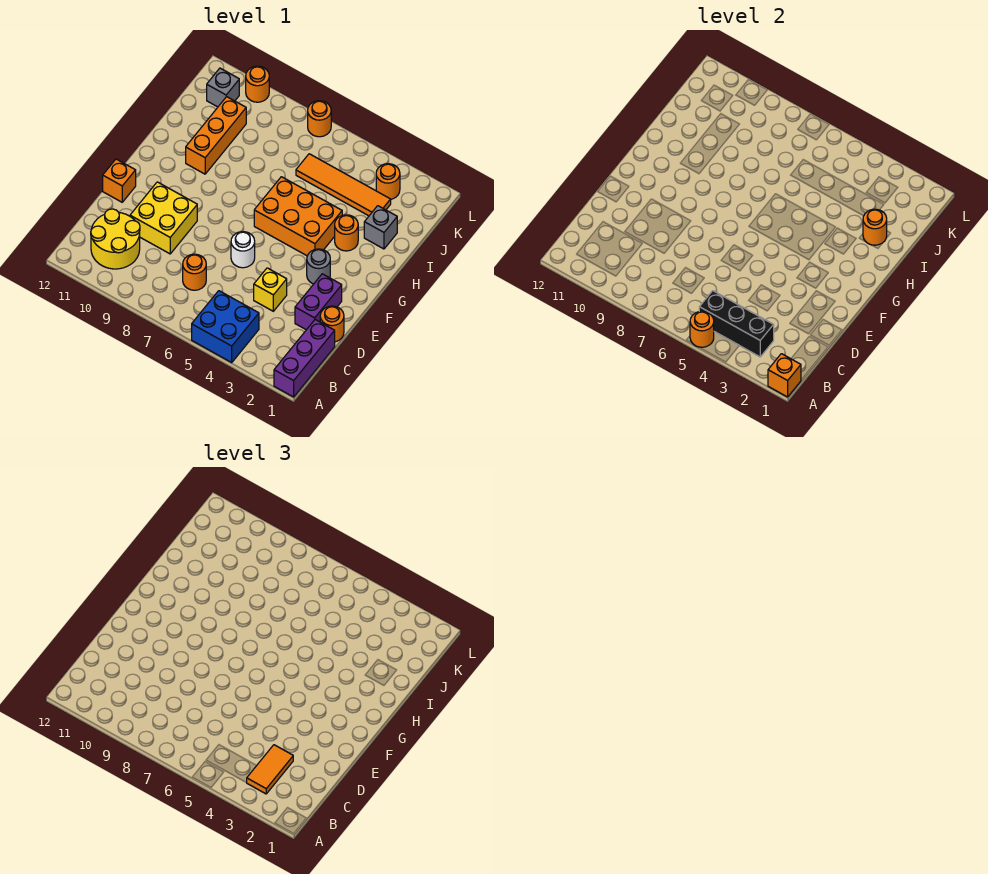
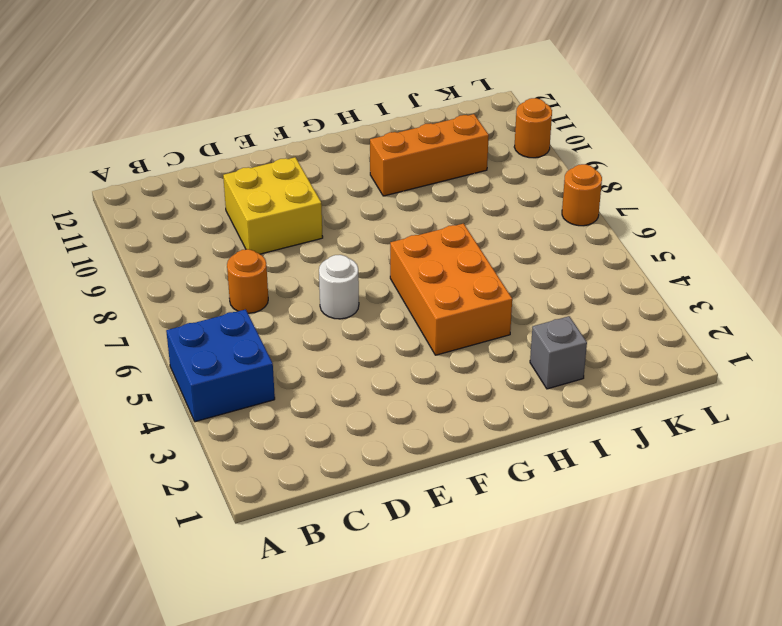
none -> purple 1x3 brick [274,320,335,397]
none -> yellow 2x2 round brick [91,209,140,269]
none -> orange 1x1 round brick [320,306,344,342]

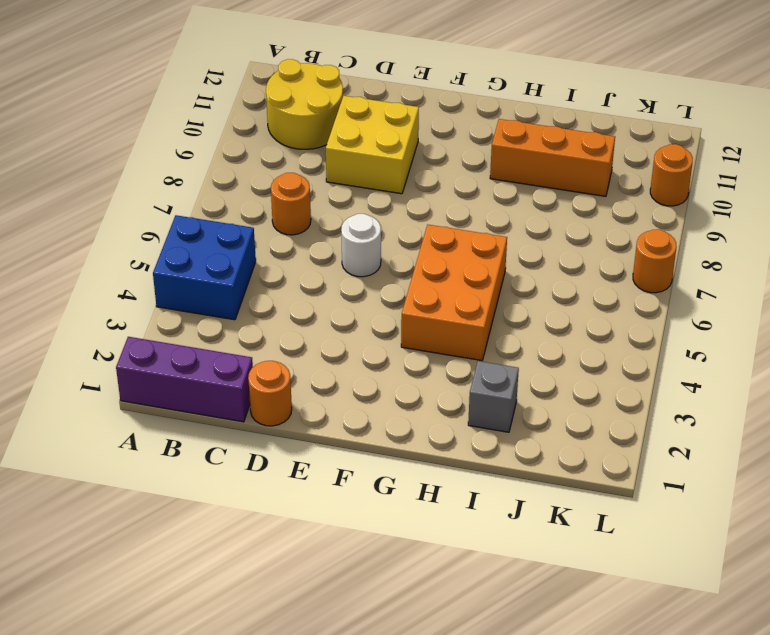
none -> purple 1x2 brick [295,274,342,330]
none -> yellow 1x1 brick [254,268,287,311]
none -> orange 1x1 brick [103,159,136,202]

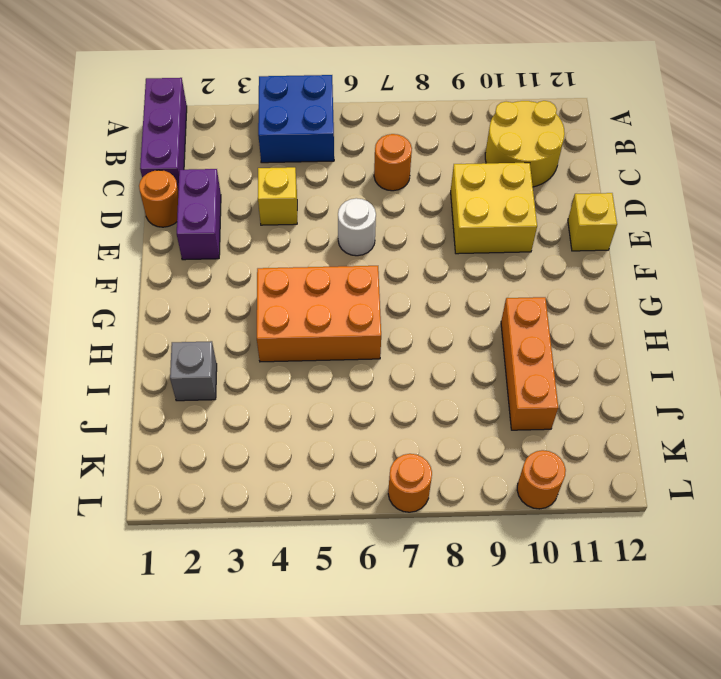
yellow 1x1 brick [568,193,617,251] -> orange 1x1 brick [103,159,136,202]
none -> grey 1x1 round brick [307,249,330,284]
none -> orange 1x1 round brick [335,215,358,251]
none -> orange 1x4 tile [296,154,391,216]

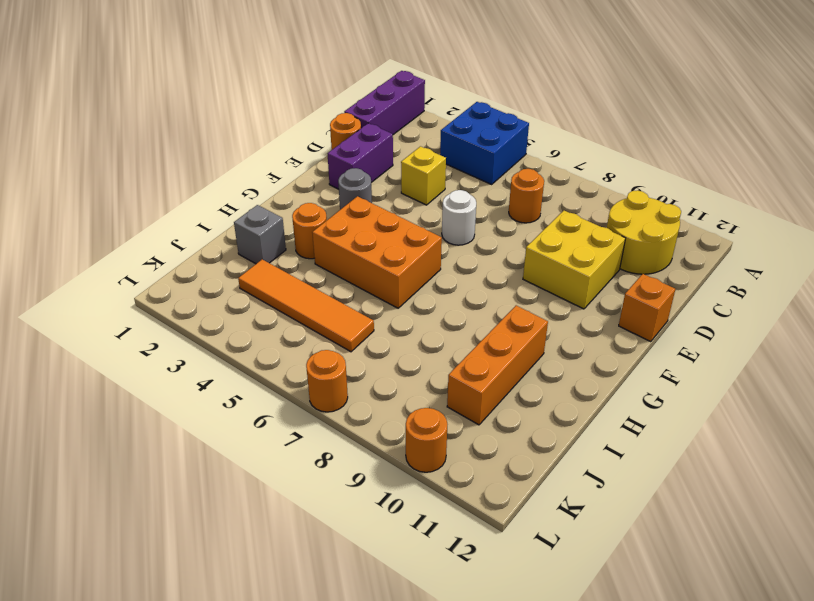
none -> orange 1x1 round brick [376,164,400,199]
none -> grey 1x1 brick [207,68,239,107]
none -> orange 1x1 brick [768,354,801,397]

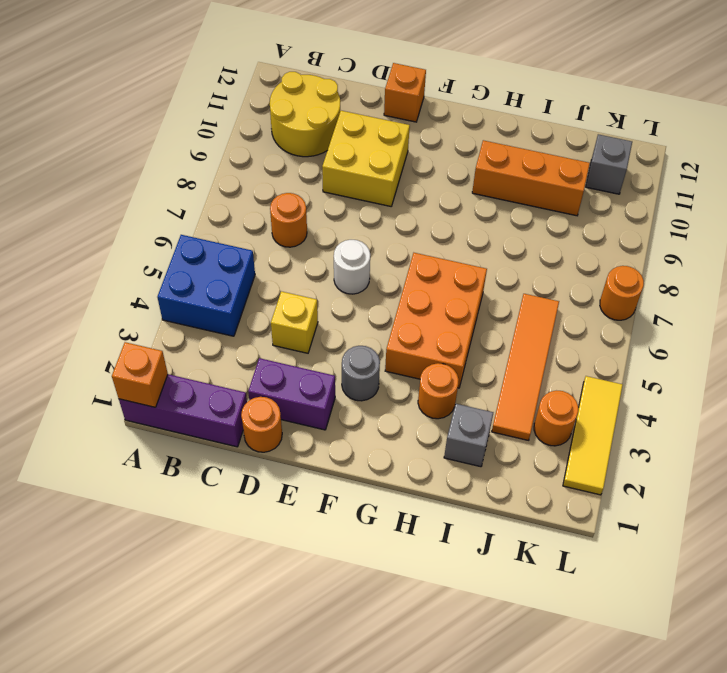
yellow 1x3 tile [563,376,623,495] -> none
none -> orange 1x1 round brick [246,66,269,102]
none -> orange 1x1 round brick [690,311,714,347]
none -> black 1x3 brick [699,291,774,357]

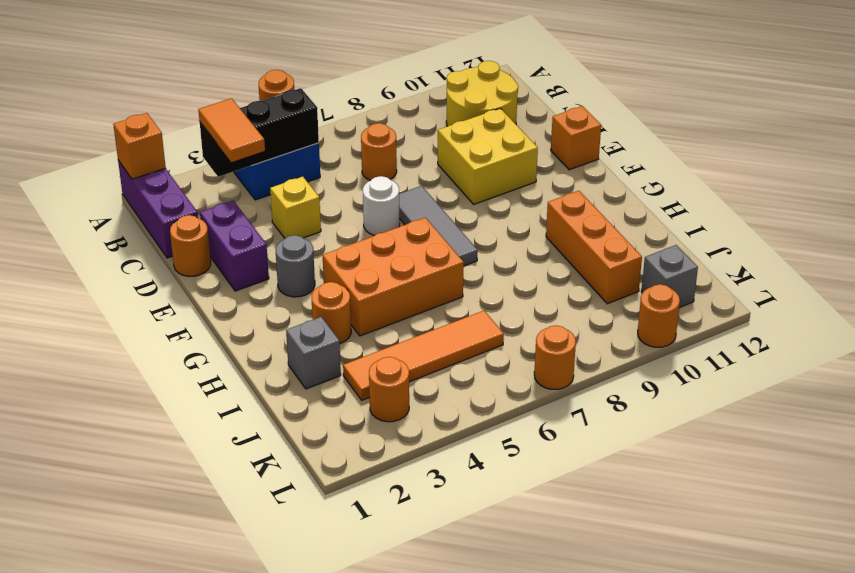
grey 1x3 tile [399,186,478,266] -> none
none -> orange 1x1 round brick [863,209,887,245]

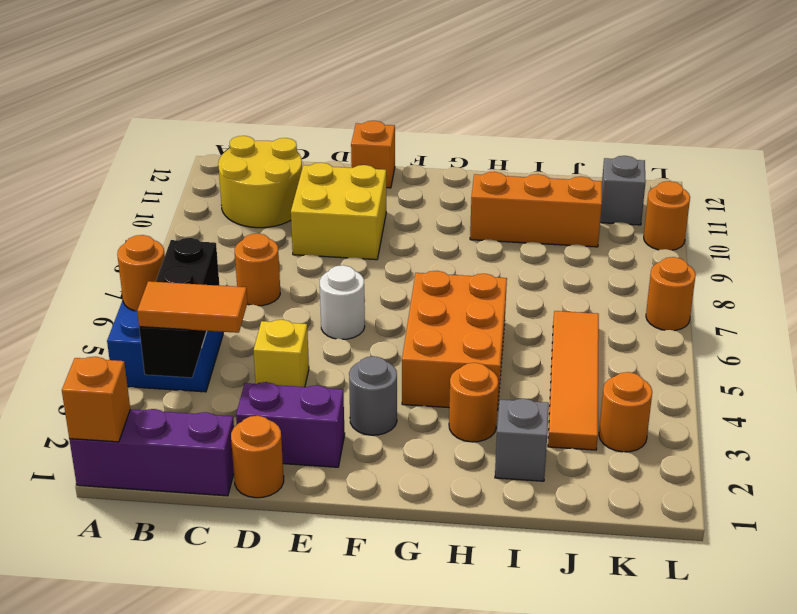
none -> orange 1x1 round brick [863,209,887,245]

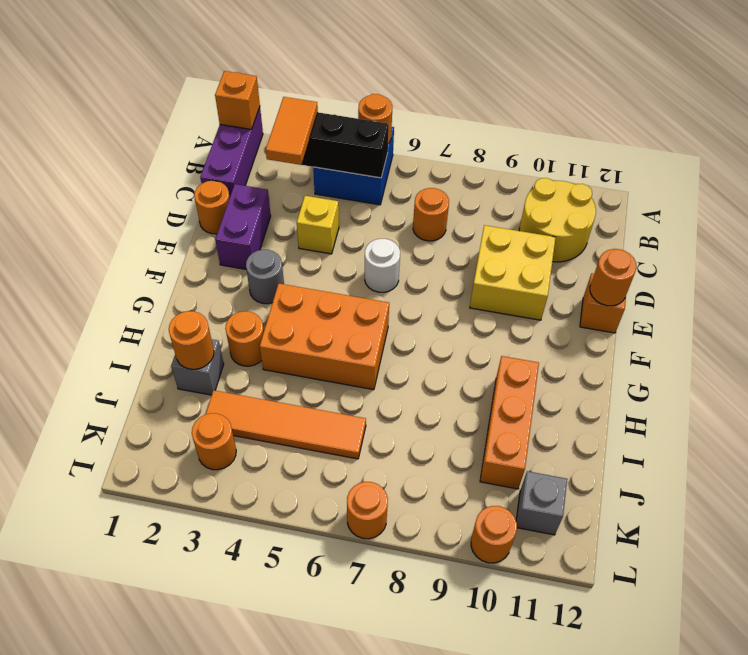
orange 1x1 round brick [590,249,637,306] -> none

